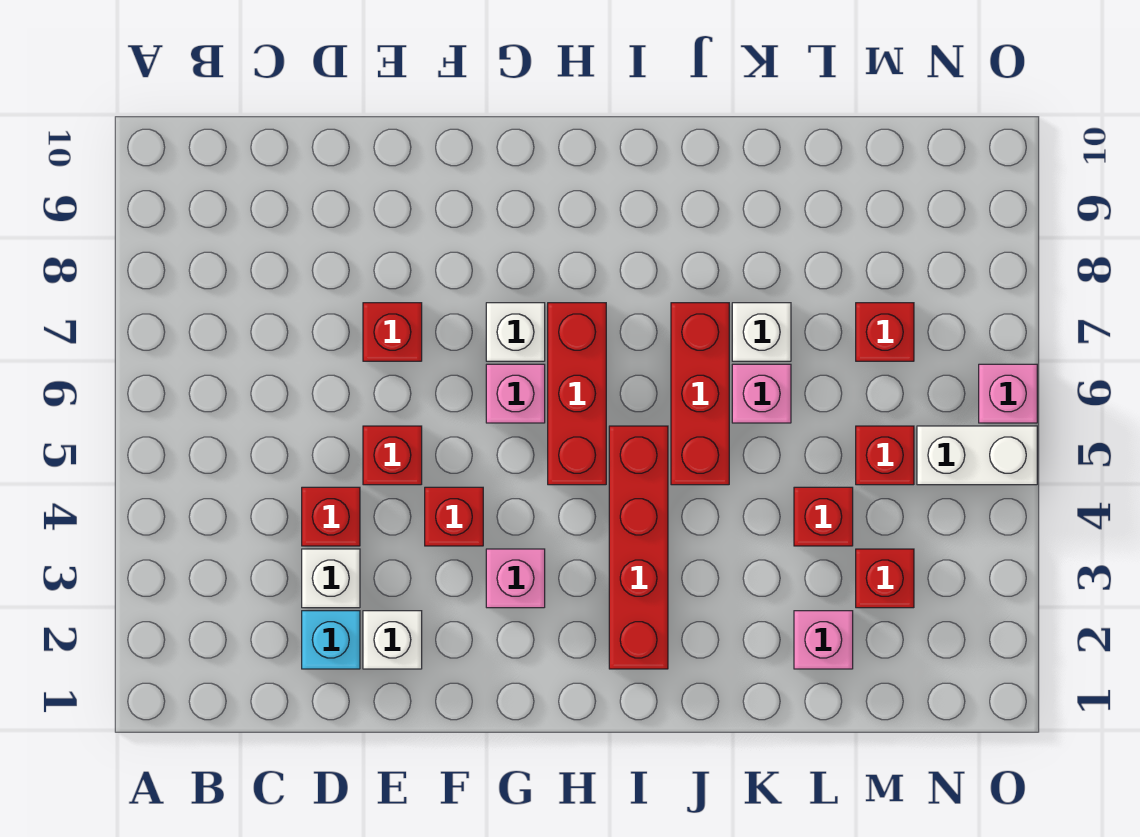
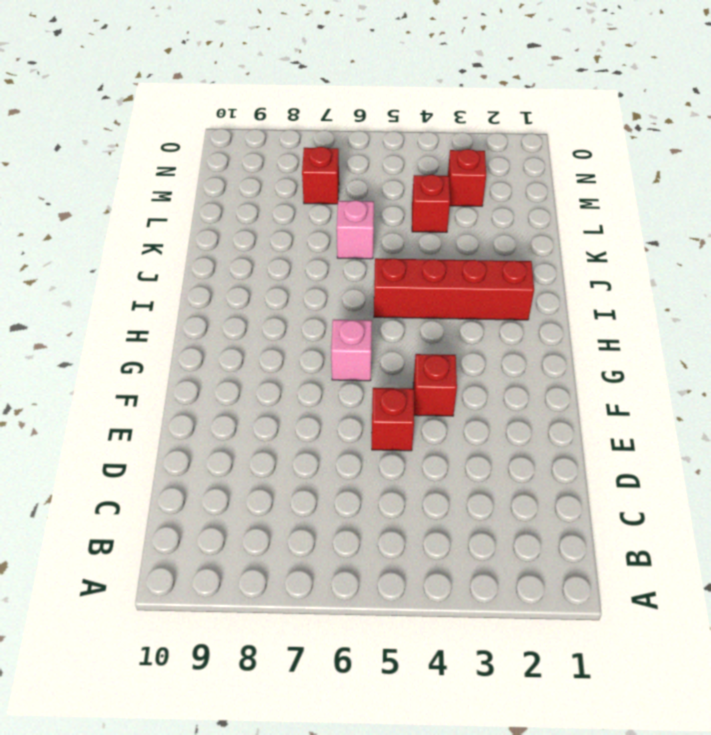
none -> cyan 1x1 brick [302,611,360,669]
none -> white 1x1 brick [302,549,360,608]
none -> red 1x1 brick [302,487,360,546]

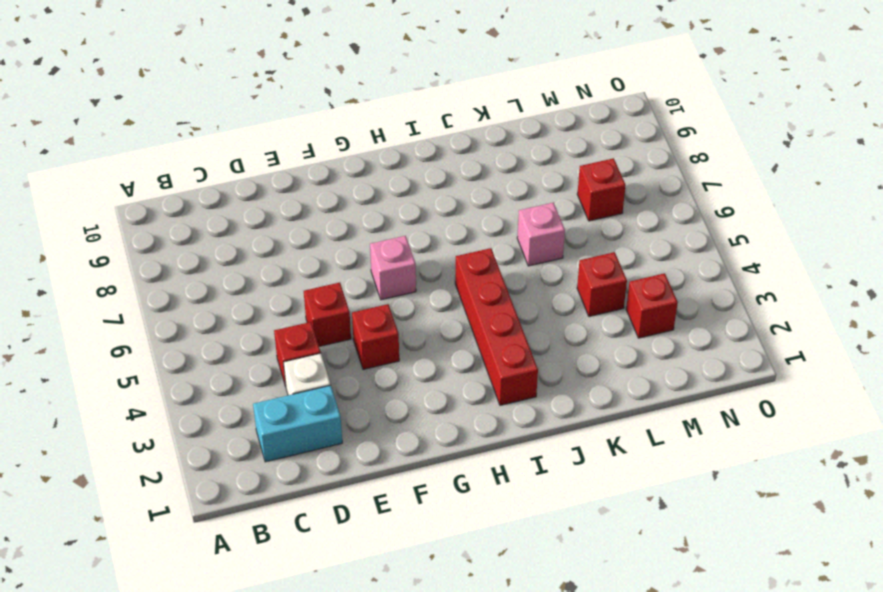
cyan 1x2 brick [253,385,342,462] -> cyan 1x1 brick [302,611,360,669]
none -> white 1x1 brick [363,611,422,669]
none -> red 1x1 brick [363,303,422,361]
none -> pink 1x1 brick [486,549,545,608]

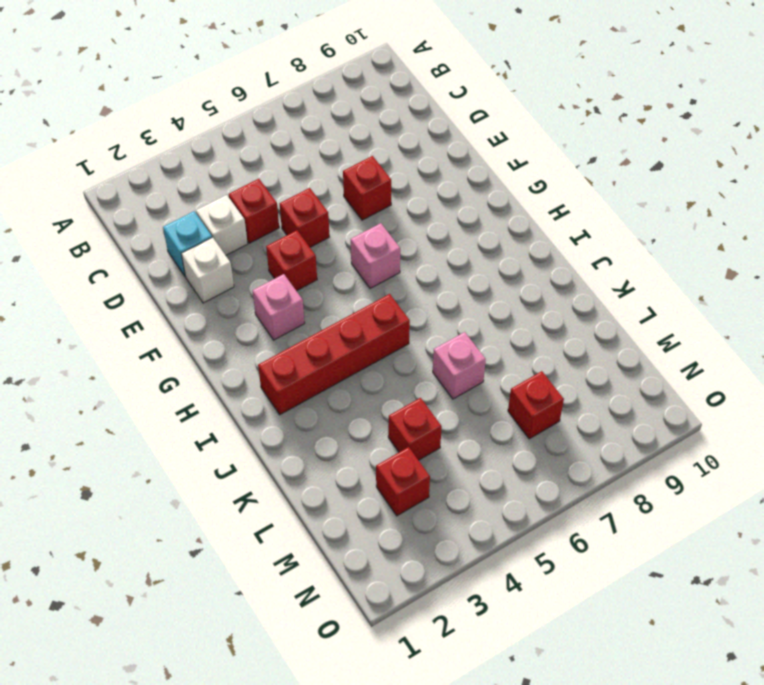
none -> white 1x1 brick [486,303,545,361]
none -> red 1x3 brick [548,303,606,485]
none -> red 1x3 brick [671,303,729,485]

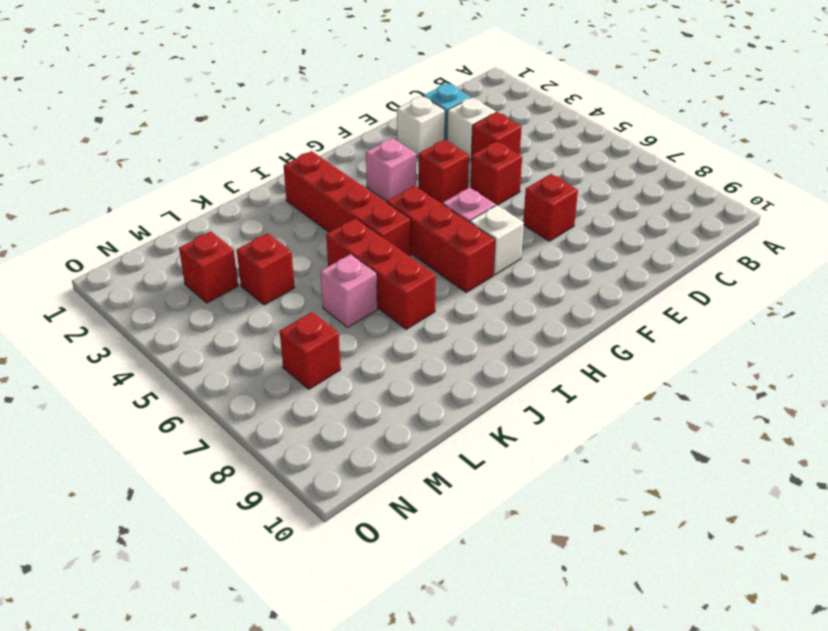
none -> white 1x1 brick [732,303,791,361]
none -> pink 1x1 brick [794,611,853,669]
none -> red 1x1 brick [856,426,914,485]

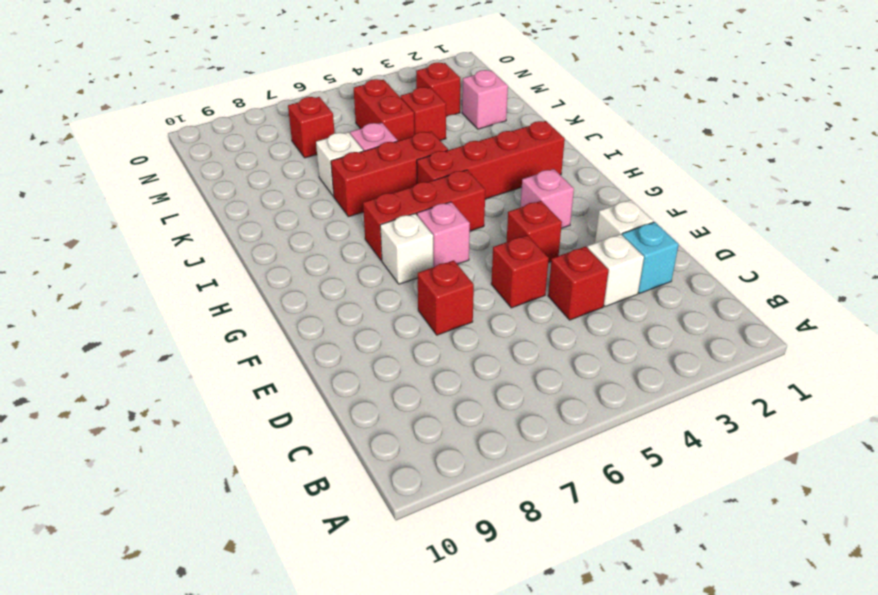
red 1x2 brick [354,79,415,141] -> red 1x1 brick [856,426,914,485]
none -> white 1x2 brick [917,426,1037,485]
none -> pink 1x1 brick [979,364,1037,423]

